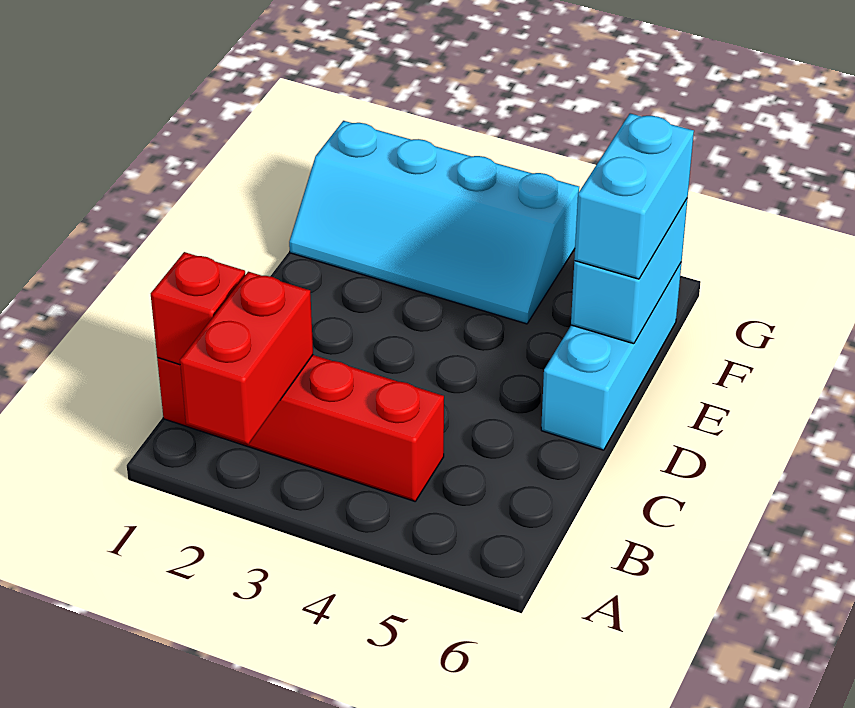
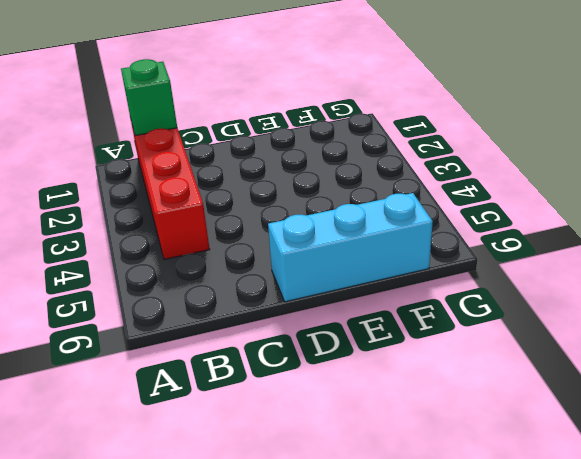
green 1x1 brick [121,59,177,136] -> red 1x1 brick [151,252,245,365]
none -> cyan 2x4 slope [289,121,579,324]
none -> red 1x2 brick [180,272,313,444]

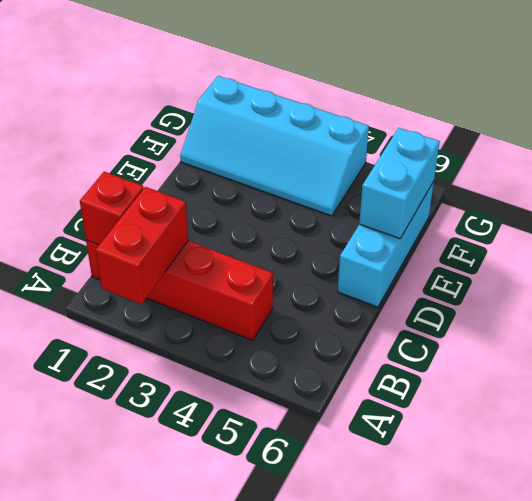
none -> cyan 1x2 brick [574,113,694,279]

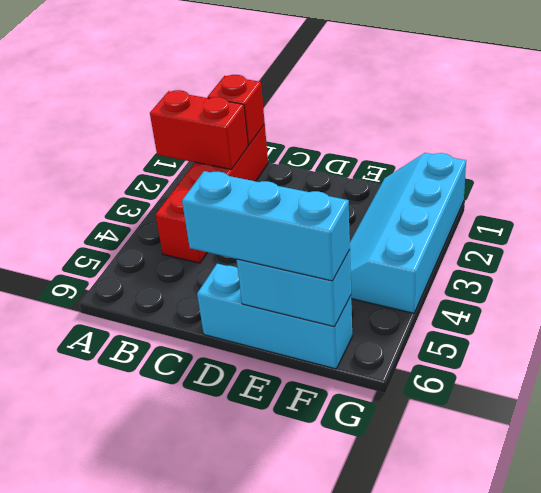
cyan 1x3 brick [182,171,350,281] -> cyan 1x2 brick [574,113,694,279]

